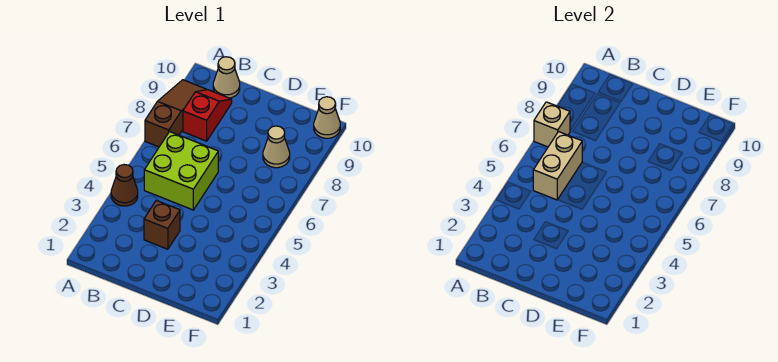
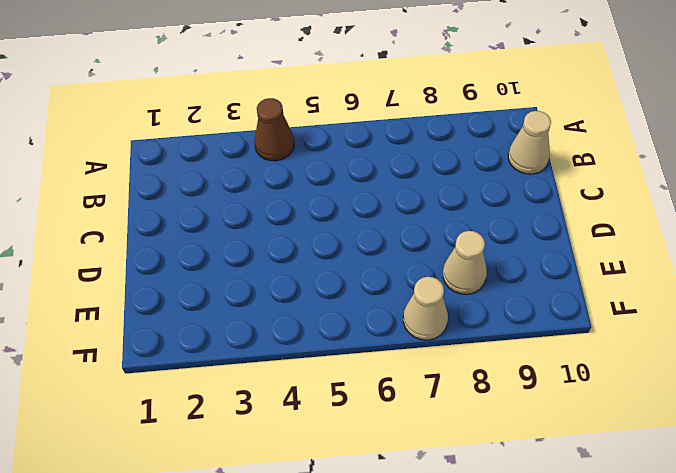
tan 1x1 cone [403,277,448,340] -> tan 1x1 cone moved to [314,97,340,138]
none -> brown 1x3 slope [145,80,207,147]
none -> lime 2x2 brick [144,132,218,210]

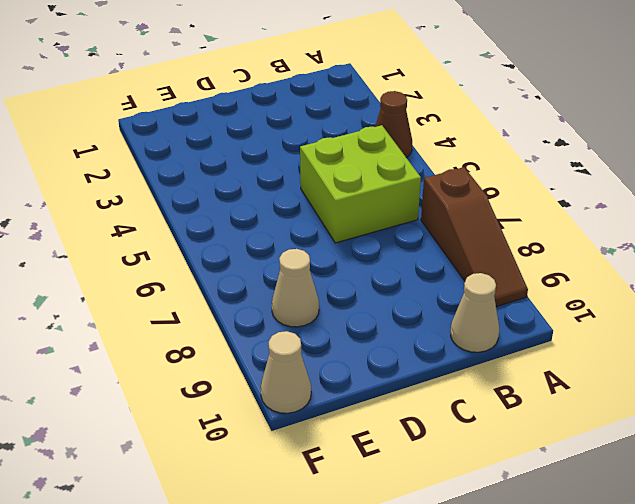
none -> red 1x2 slope [183,90,232,141]
none -> brown 1x1 brick [144,200,180,249]

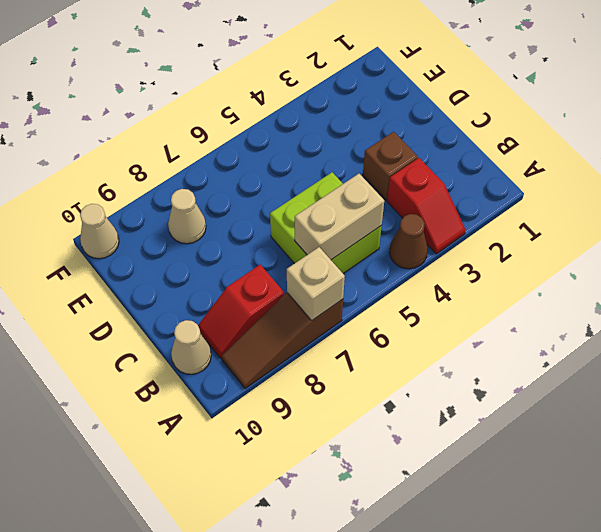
red 1x2 slope [387,158,466,254] -> none

